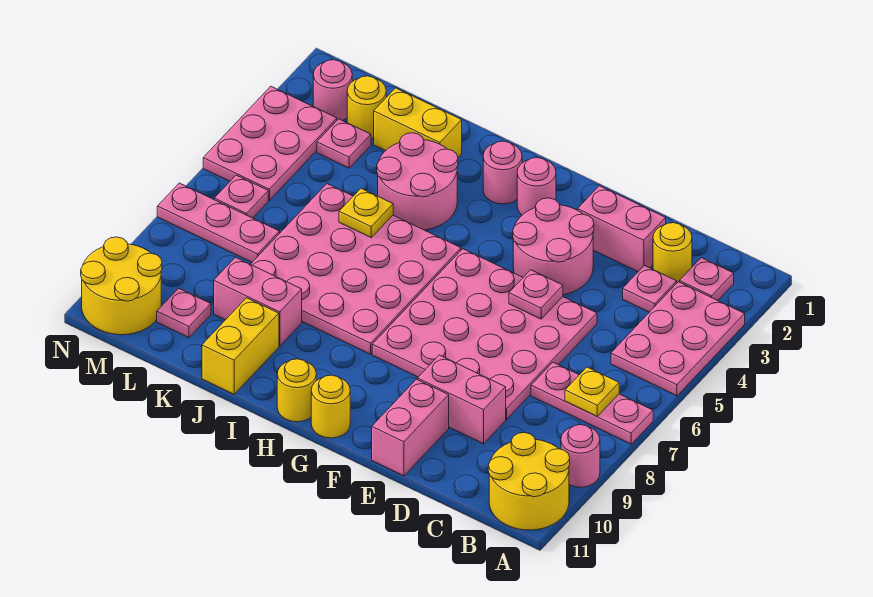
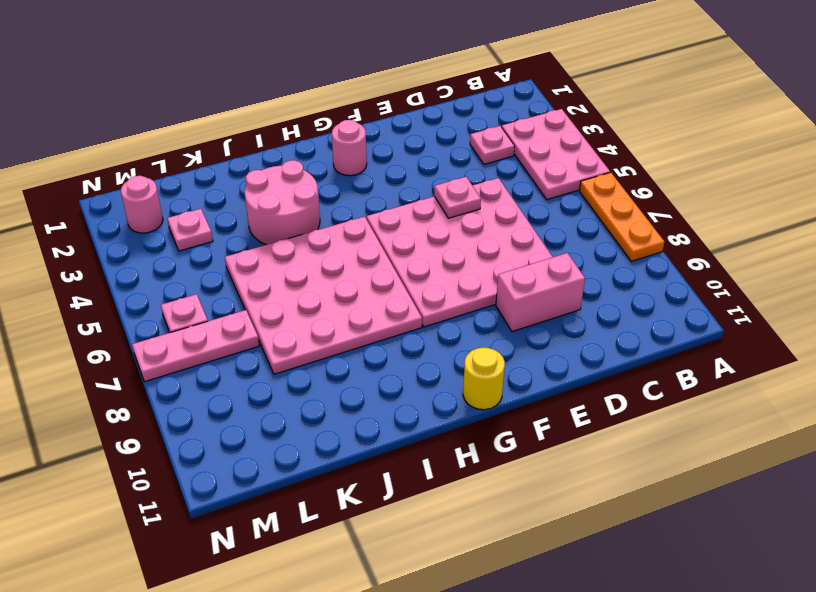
orange 1x3 plate [579,172,664,261] -> pink 1x3 plate [531,362,653,444]
none -> pink 1x1 round brick [561,425,600,487]
none -> yellow 2x2 round brick [488,433,570,530]
none -> pink 1x1 plate [679,258,734,300]
none -> yellow 1x1 round brick [653,223,692,283]

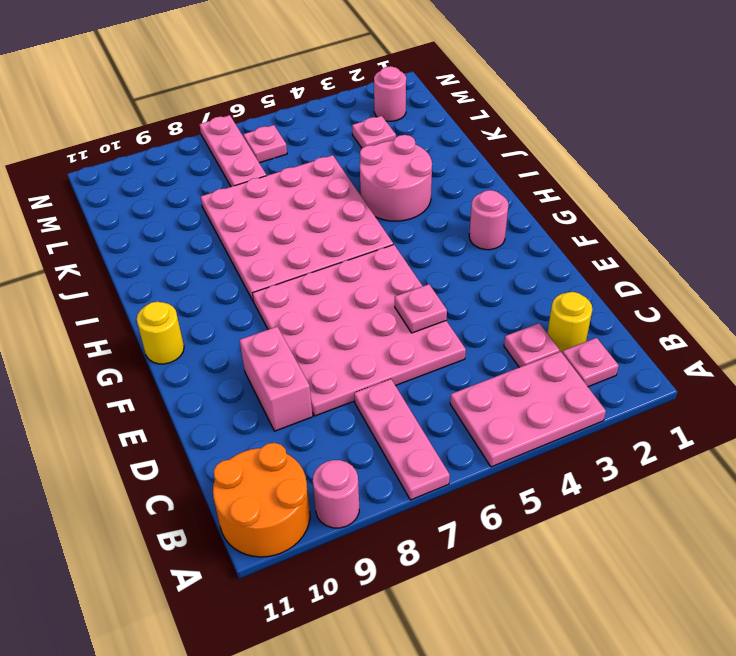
orange 2x2 round brick [213,443,310,557] -> yellow 2x2 round brick [488,433,570,530]
none -> pink 1x2 brick [578,186,666,272]
none -> pink 2x2 round brick [513,198,594,295]
none -> pink 1x2 brick [372,379,449,476]
none -> pink 1x1 round brick [483,141,522,204]

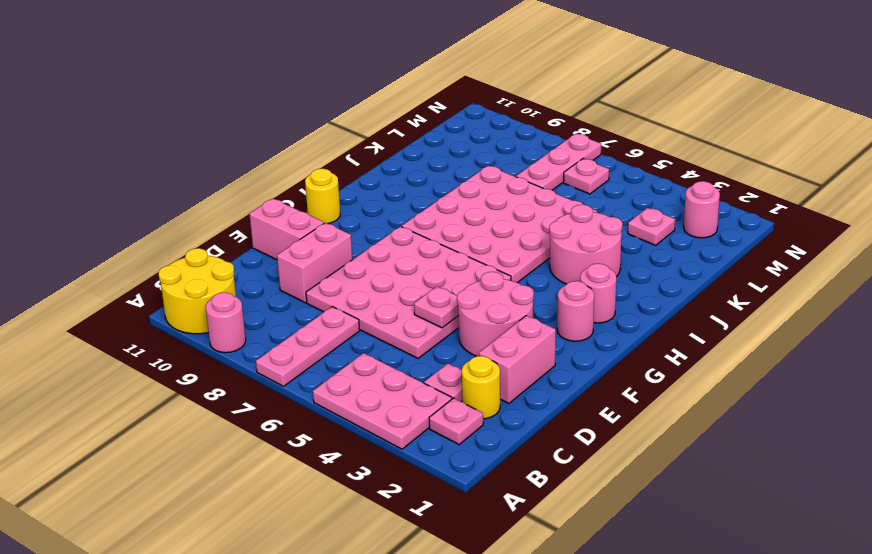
none -> yellow 1x1 round brick [277,359,316,422]
none -> yellow 1x2 brick [374,88,462,157]
none -> pink 1x2 brick [214,257,302,346]
none -> yellow 1x2 brick [202,298,279,394]

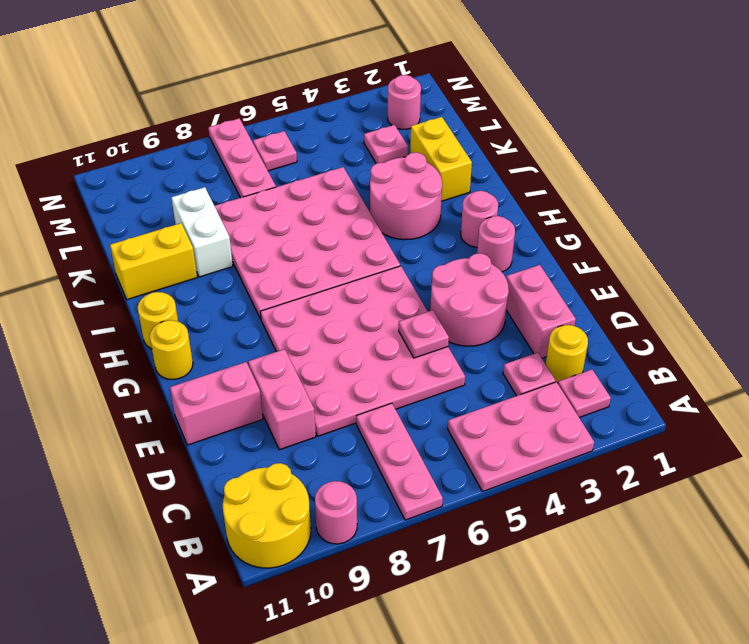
white 1x2 brick [171,187,233,277] -> pink 1x2 brick [214,257,302,346]
none -> yellow 1x1 round brick [347,76,386,138]
none -> pink 1x1 plate [157,288,211,338]
none -> pink 2x3 plate [203,86,337,200]
none -> yellow 2x2 round brick [81,237,162,335]

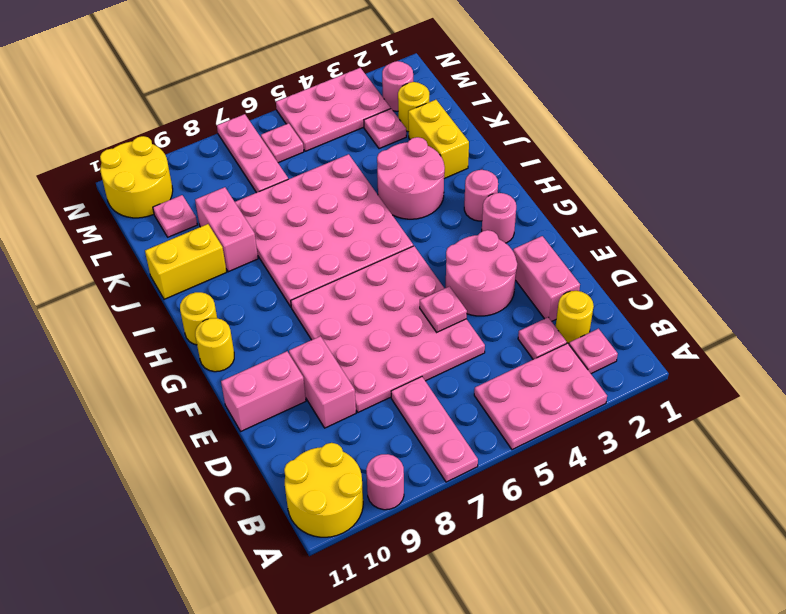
none -> yellow 1x1 plate [565,367,619,416]
none -> yellow 1x1 plate [339,189,393,238]

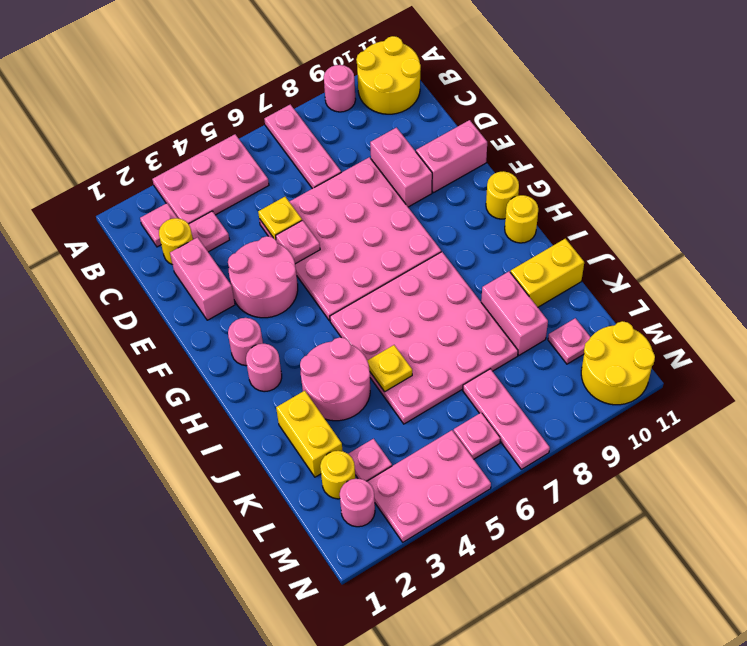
yellow 1x1 plate [258,197,302,240] -> yellow 1x1 plate moved to [565,367,619,416]

